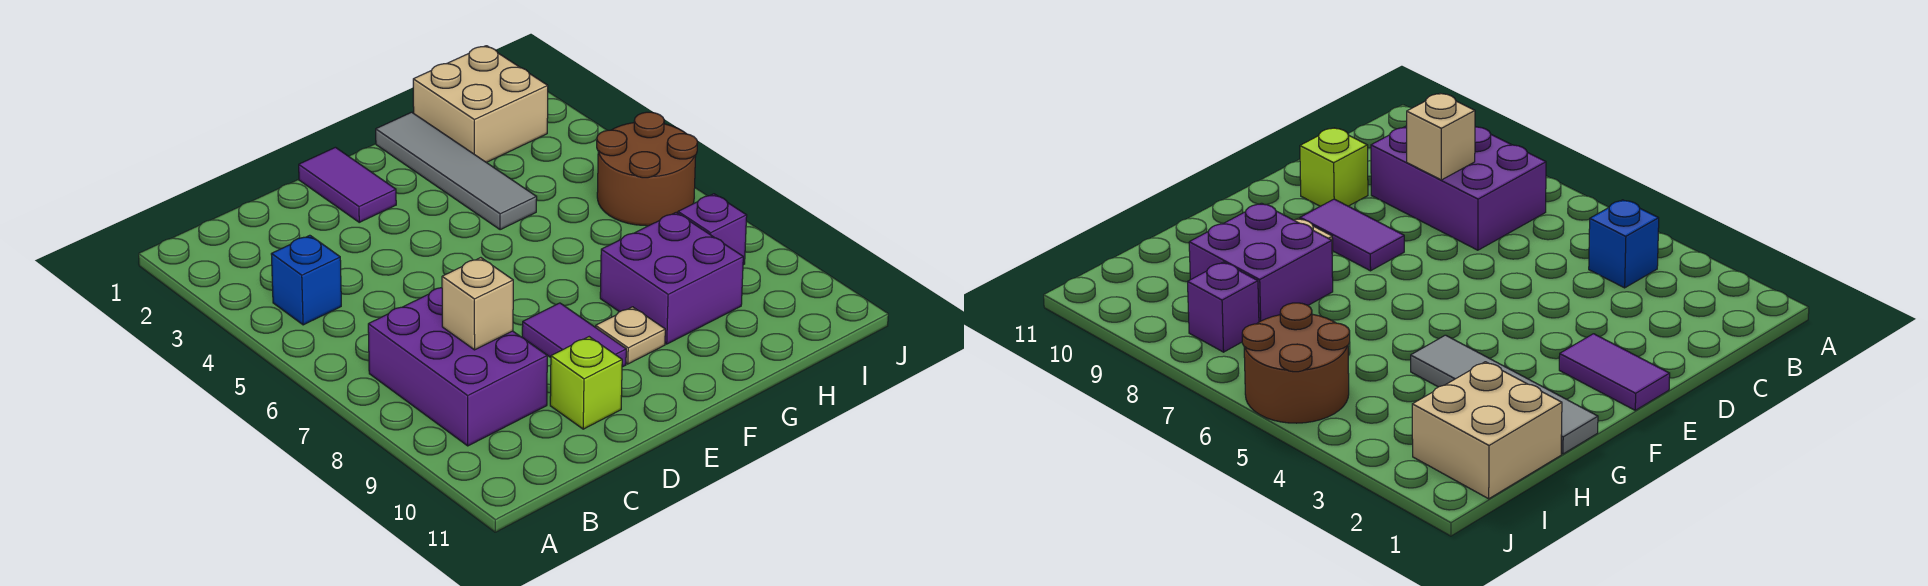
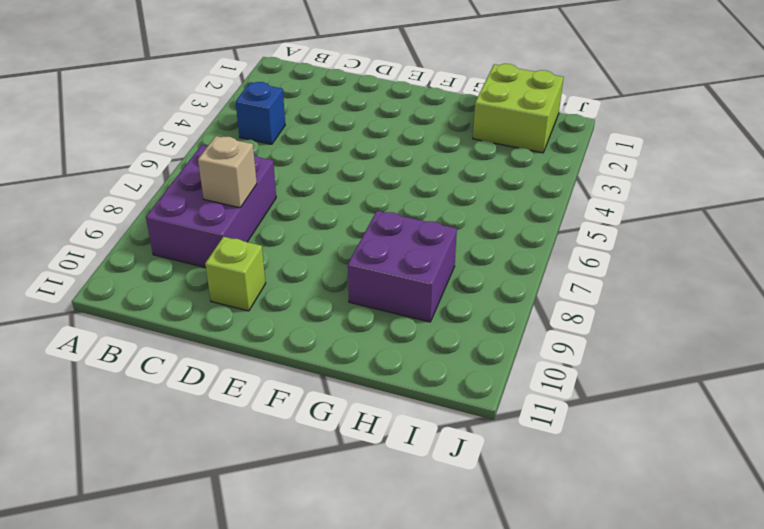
lime 2x2 brick [473,64,564,153] -> tan 2x2 brick [413,46,548,162]
none -> purple 1x2 tile [299,147,396,222]
none -> purple 1x2 tile [522,303,626,367]
none -> tan 1x1 plate [596,307,665,364]

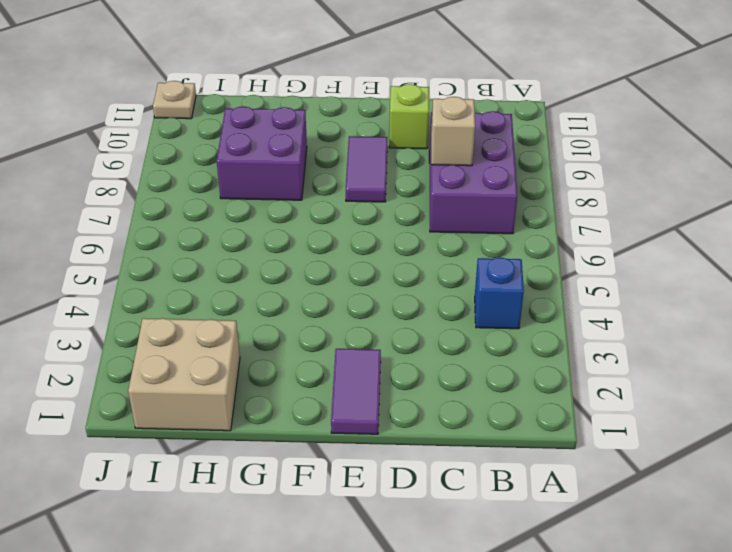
tan 1x1 plate [153,81,196,119] -> tan 1x1 plate moved to [596,307,665,364]
none -> grey 1x4 tile [376,112,537,230]
none -> brown 2x2 round brick [597,112,698,226]
none -> purple 1x1 brick [678,194,747,265]

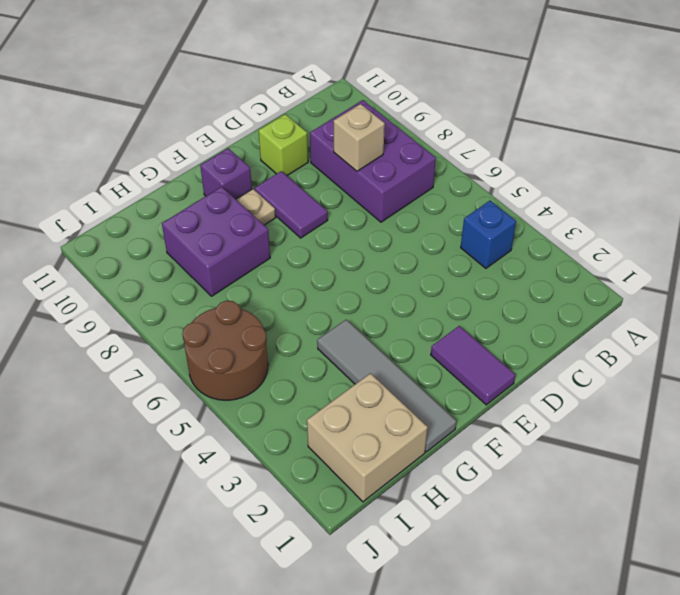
purple 1x1 brick [200,148,252,199] -> purple 1x1 brick moved to [678,194,747,265]

